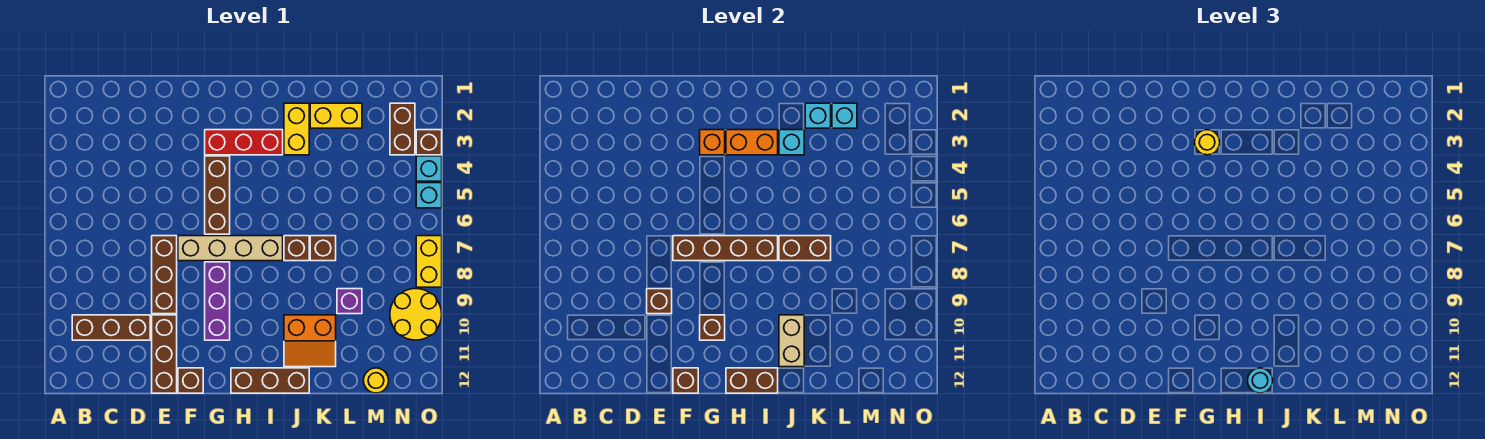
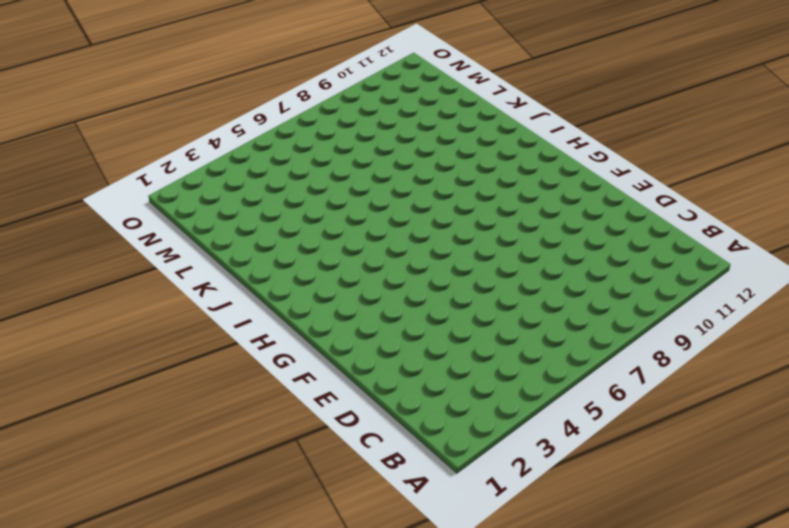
none -> brown 1x3 brick [72,315,150,340]
none -> brown 1x3 brick [152,236,177,314]
none -> brown 1x3 brick [152,315,177,393]
none -> tan 1x4 brick [178,236,283,261]

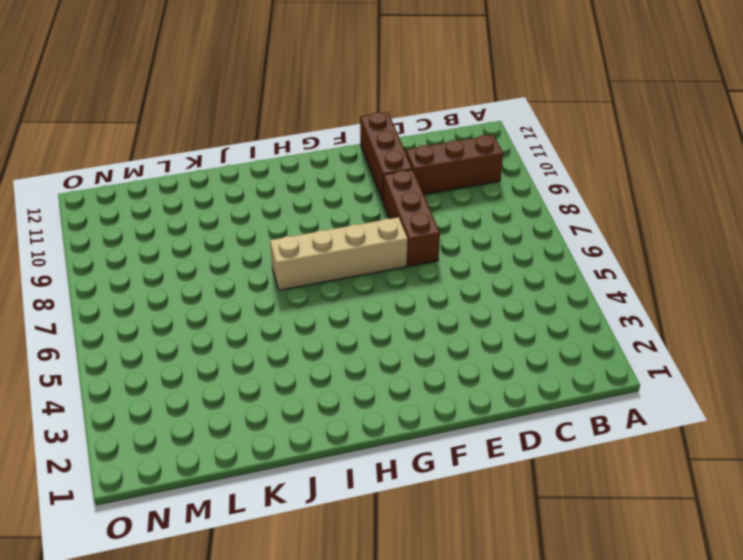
none -> brown 1x1 brick [178,368,203,393]
none -> red 1x3 brick [205,130,283,155]
none -> brown 1x3 brick [205,156,230,234]
none -> purple 1x3 brick [205,262,230,340]

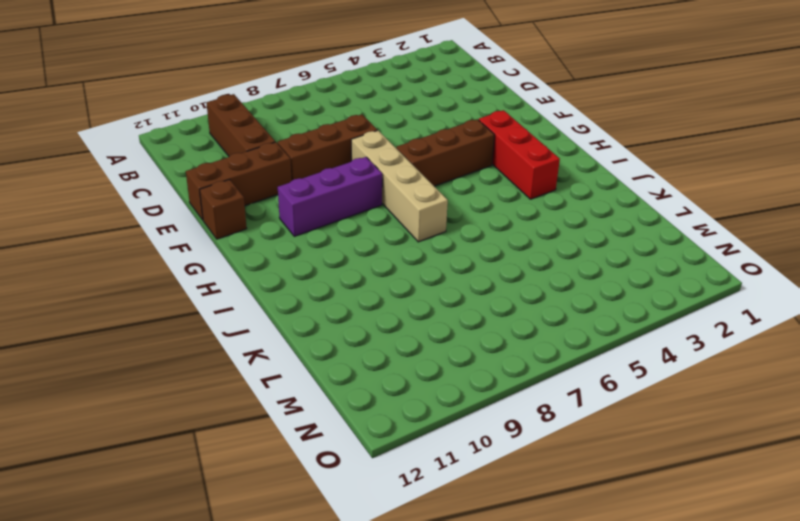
none -> brown 1x3 brick [231,368,309,393]
none -> yellow 1x2 brick [284,103,309,155]
none -> brown 1x1 brick [284,236,309,261]
none -> orange 2x2 slope [284,315,336,367]

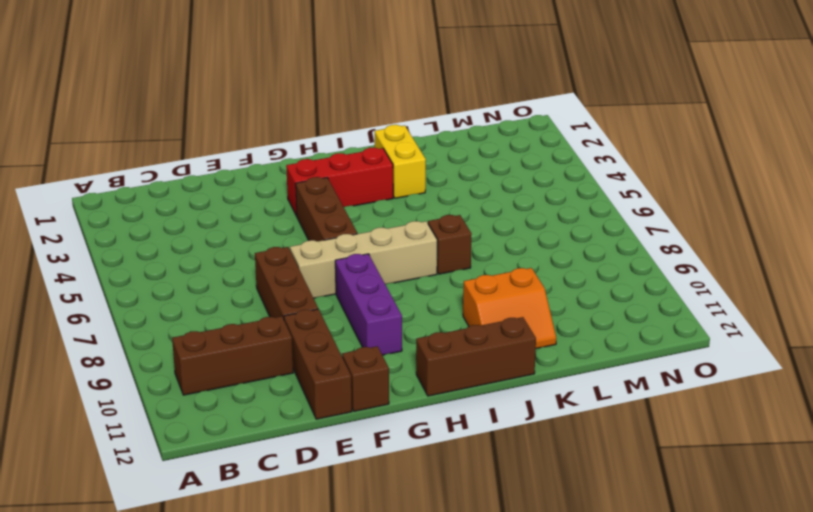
none -> yellow 1x2 brick [310,103,362,128]
none -> brown 1x1 brick [310,236,336,261]
none -> purple 1x1 brick [337,289,362,314]
none -> yellow 1x1 round brick [363,368,389,393]

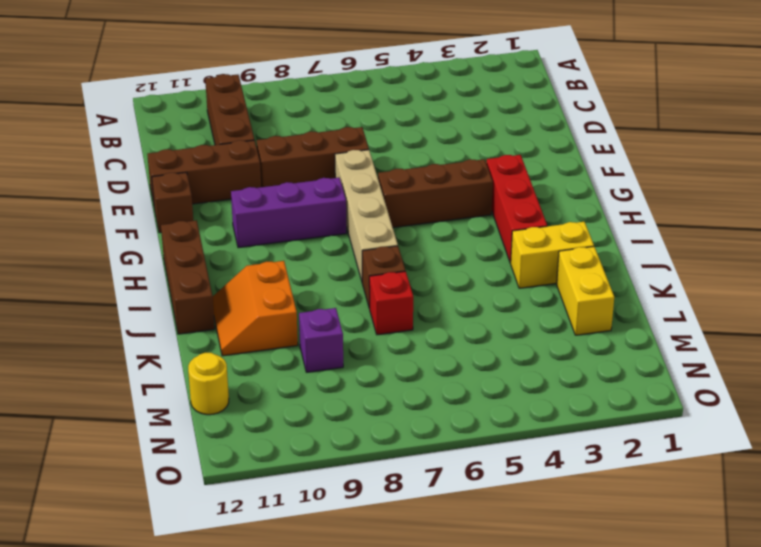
red 1x1 brick [369,271,413,335] -> brown 1x1 brick [310,236,336,261]
none -> brown 1x2 brick [390,103,415,155]
none -> yellow 2x2 round brick [390,289,442,340]
none -> brown 1x1 brick [416,130,442,155]
none -> cyan 1x1 brick [416,156,442,181]

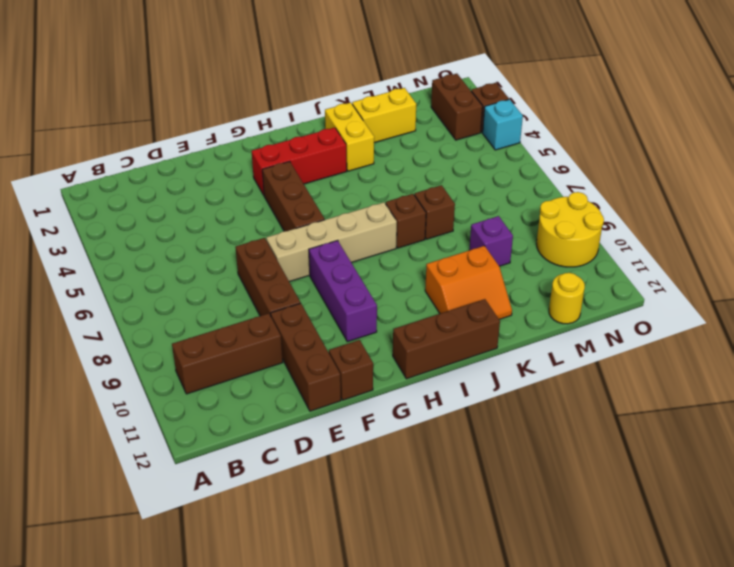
none -> cyan 1x1 brick [416,183,442,208]
none -> yellow 1x2 brick [416,236,442,287]
none -> brown 1x1 brick [647,289,672,314]
none -> brown 1x4 brick [673,236,778,261]

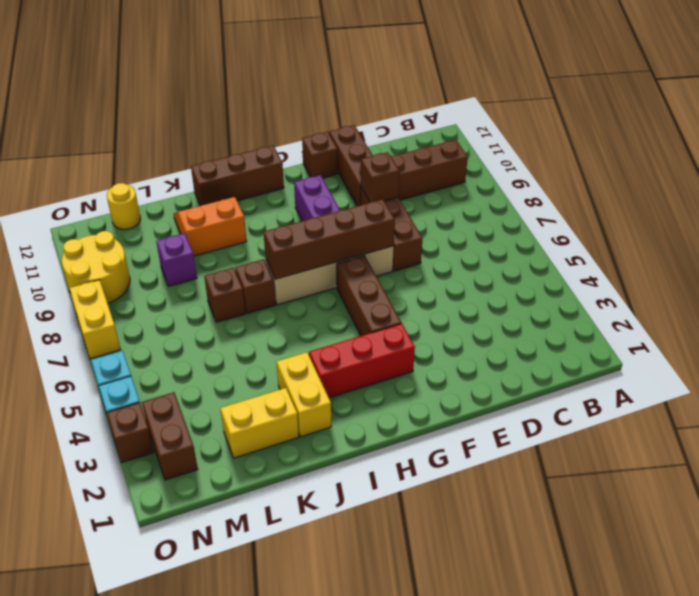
none -> brown 1x1 brick [673,368,698,393]
none -> orange 1x1 brick [700,130,725,155]
none -> brown 1x1 brick [700,315,725,340]
none -> orange 1x2 brick [726,130,778,155]

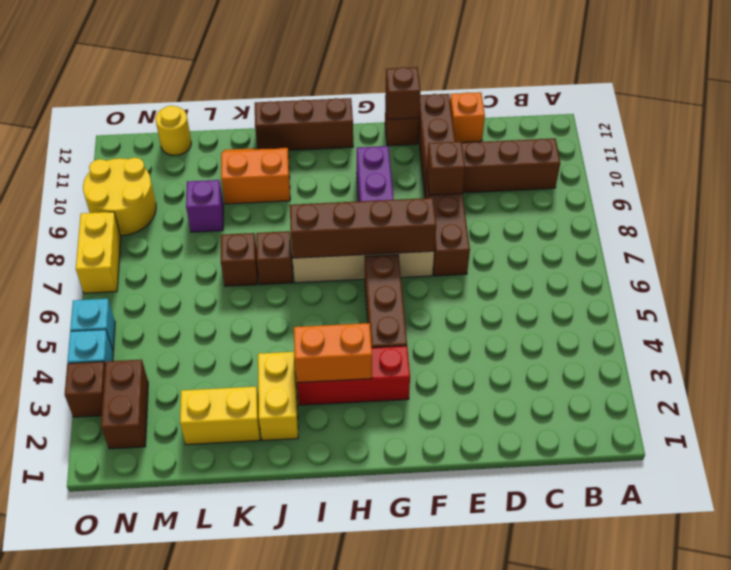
orange 1x1 brick [450,92,485,142] -> orange 1x1 brick moved to [700,130,725,155]
none -> brown 1x1 brick [700,315,725,340]
none -> brown 1x2 brick [726,368,778,393]
none -> cyan 1x1 brick [779,130,804,155]
none -> brown 1x2 brick [779,236,831,261]

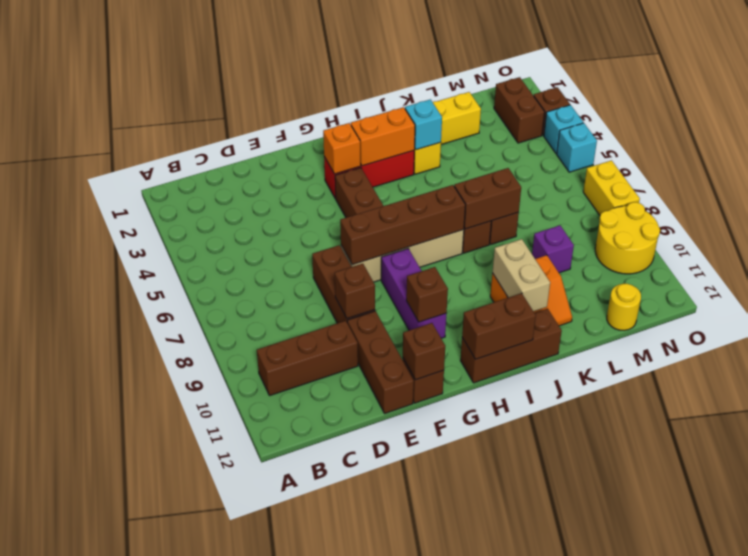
none -> cyan 1x1 brick [805,103,831,128]
none -> cyan 1x1 brick [832,103,857,128]
none -> yellow 1x1 round brick [1195,130,1220,155]
none -> cyan 1x1 round brick [1248,368,1273,393]

